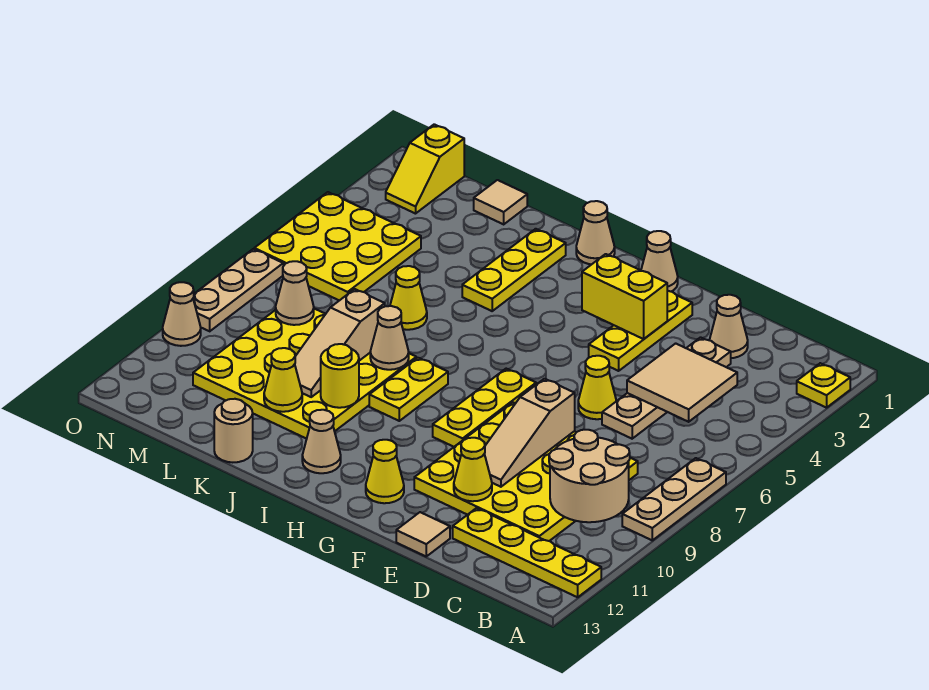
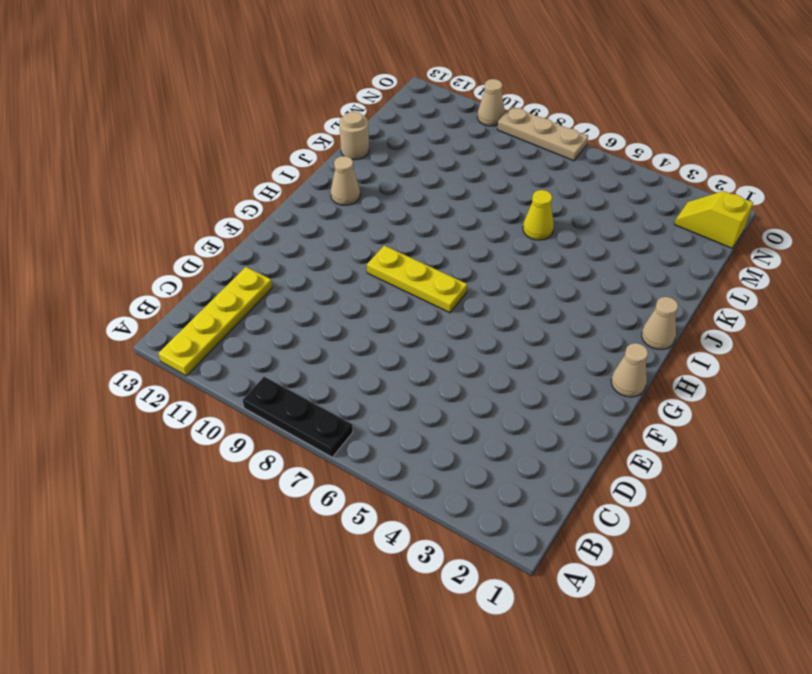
black 1x3 plate [243,377,353,457] -> tan 1x3 plate [622,458,726,540]
none -> yellow 1x1 plate [797,363,850,408]
none -> yellow 4x4 plate [414,402,638,541]
none -> tan 1x1 cone [710,295,748,358]
none -> tan 1x4 plate [602,337,731,439]

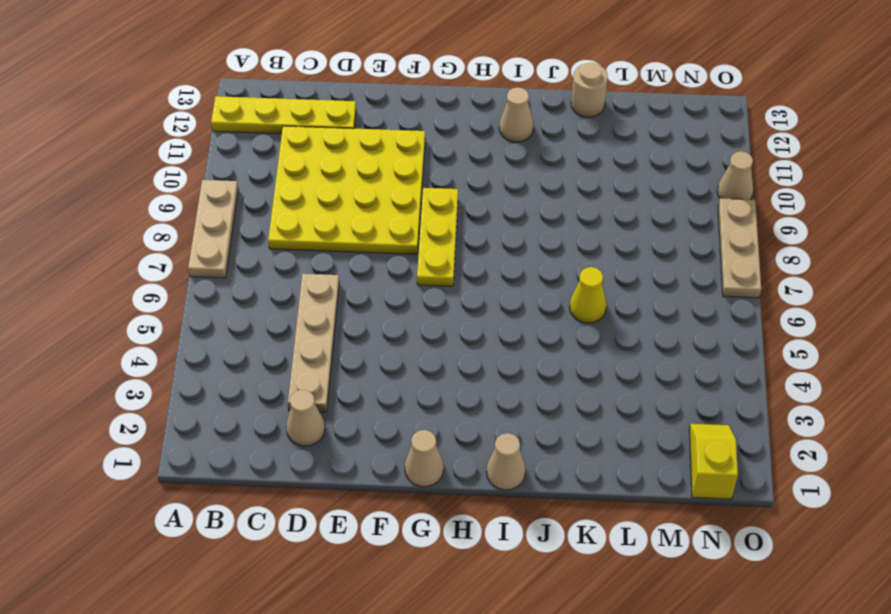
none -> yellow 1x1 plate [797,363,850,408]
none -> yellow 1x1 cone [578,356,616,419]
none -> tan 1x1 tile [396,512,450,556]
none -> yellow 1x3 plate [589,291,692,371]

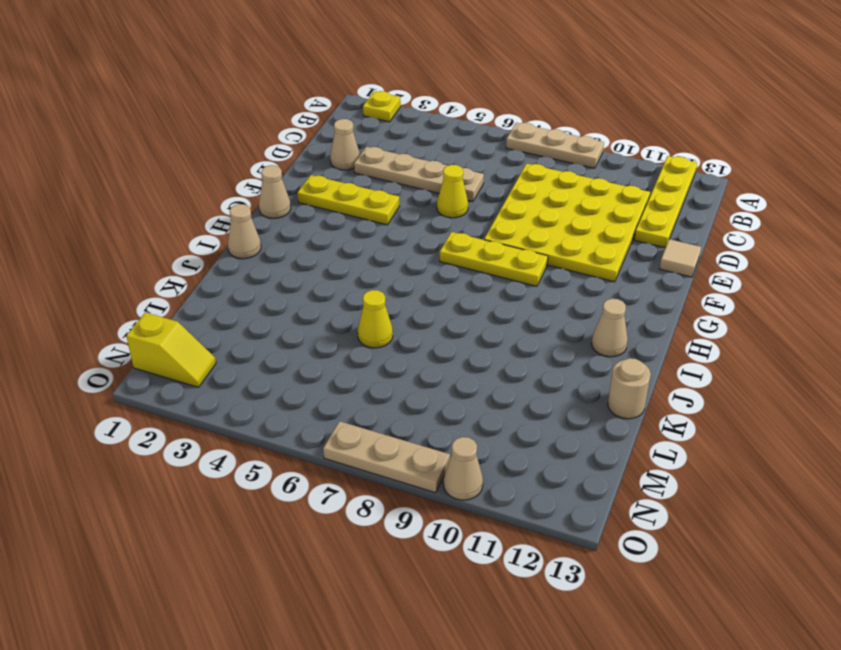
none -> yellow 1x1 cone [366,440,404,503]
none -> yellow 1x2 plate [369,358,448,421]
none -> yellow 1x3 plate [462,229,566,311]
none -> yellow 4x4 plate [193,309,416,439]

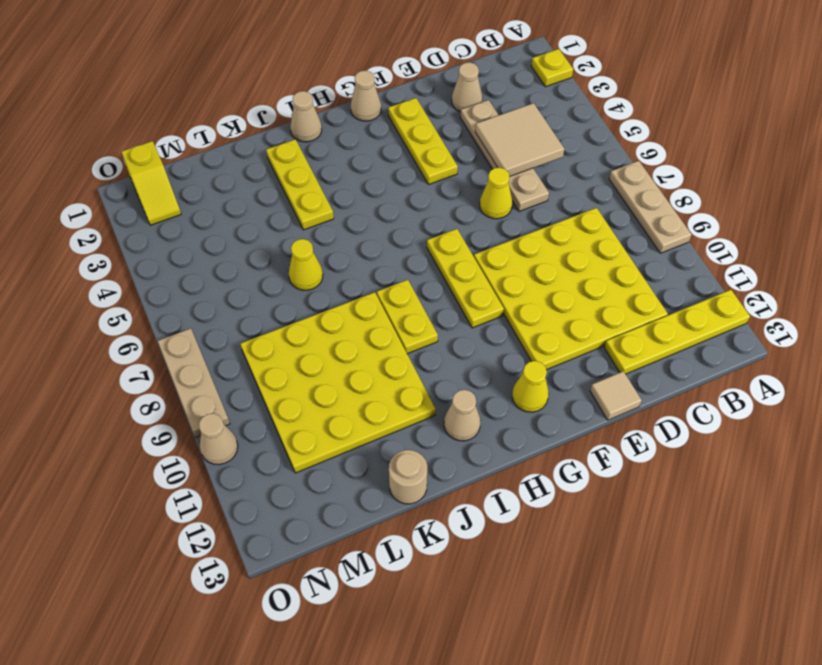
none -> tan 1x1 tile [474,180,527,224]
none -> yellow 3x3 plate [254,192,421,301]
none -> tan 2x2 round brick [549,430,630,522]
none -> tan 1x3 slope [484,379,575,487]

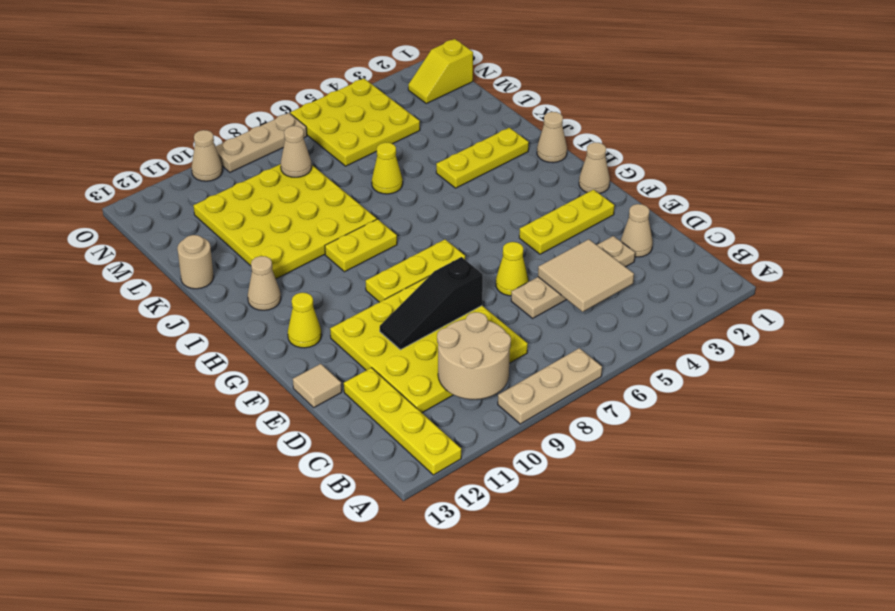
black 1x3 slope [380,257,483,350] -> tan 1x3 slope [484,379,575,487]
none -> yellow 1x1 plate [797,363,850,408]
none -> tan 1x1 tile [474,180,527,224]
none -> yellow 1x1 cone [454,438,492,501]
none -> yellow 1x2 brick [582,254,667,339]

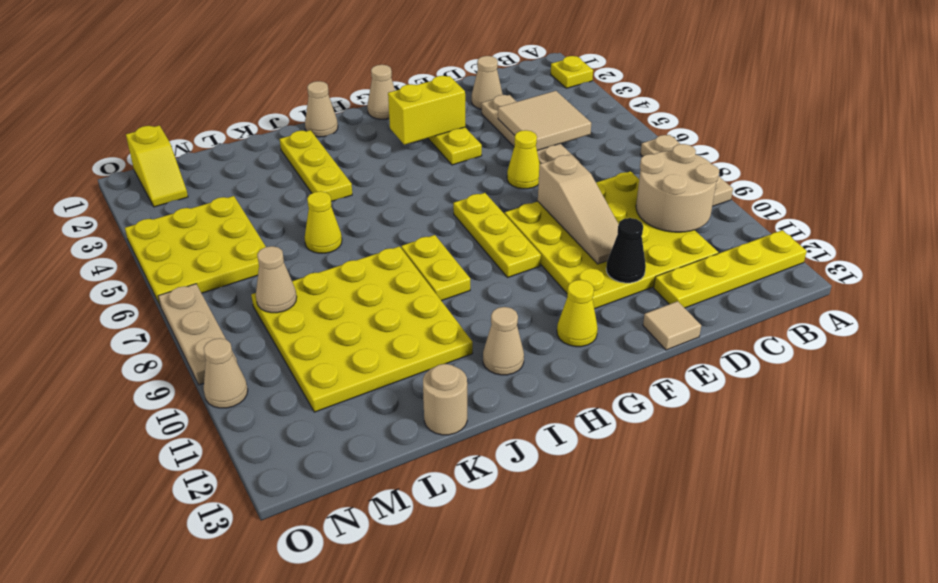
black 1x1 cone [606,218,646,283] -> yellow 1x1 cone [454,438,492,501]
none -> tan 1x1 tile [474,180,527,224]
none -> tan 1x1 cone [370,306,409,370]
none -> yellow 1x1 round brick [321,344,359,408]
none -> tan 1x3 slope [295,289,385,397]

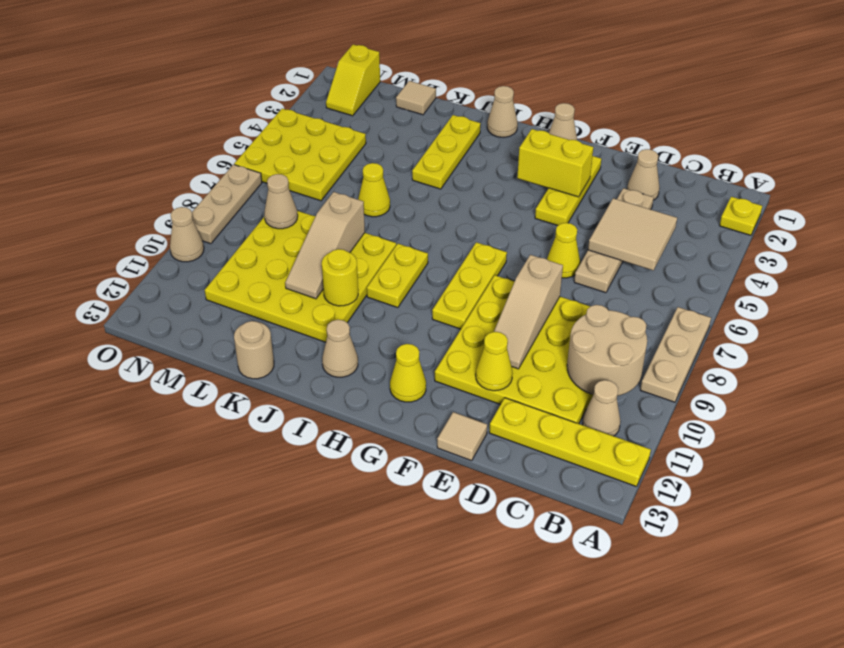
tan 1x1 cone [583,380,621,436] -> tan 1x1 cone moved to [370,306,409,370]
none -> yellow 1x1 cone [264,348,302,412]

